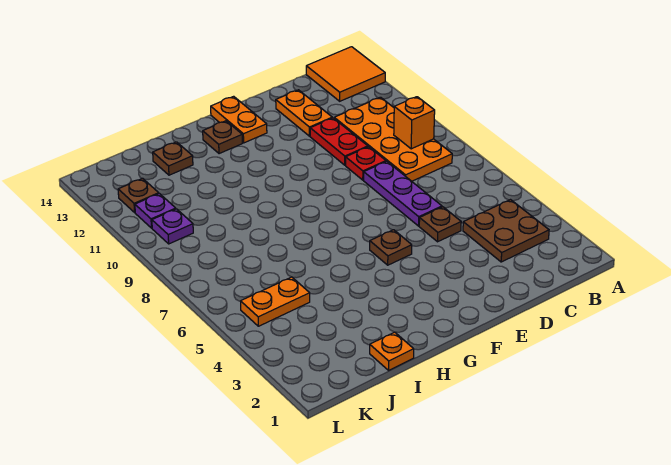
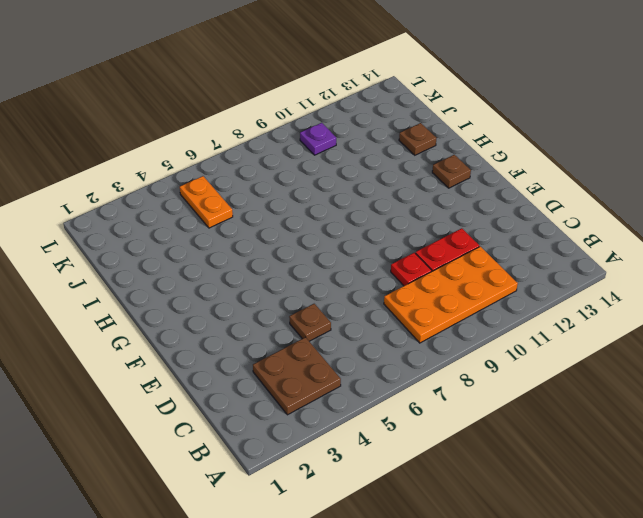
none -> orange 2x2 tile [306,47,385,101]
none -> purple 1x3 plate [364,161,442,226]
none -> orange 1x2 plate [276,90,332,136]

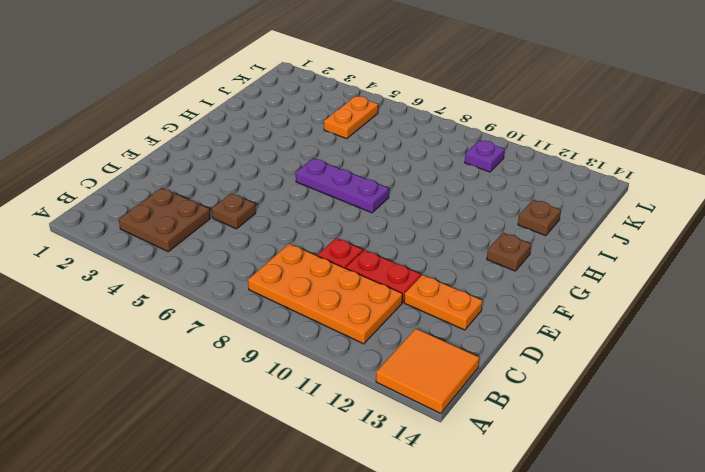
purple 1x3 plate [296,158,389,213] -> purple 1x3 plate moved to [364,161,442,226]
none -> brown 1x1 plate [370,230,412,265]
none -> orange 1x2 plate [211,96,267,143]
none -> orange 1x1 plate [370,332,414,370]

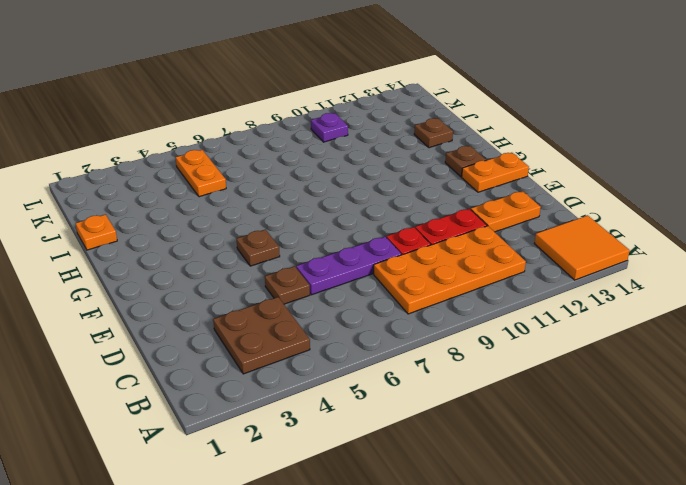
none -> purple 1x1 plate [135,194,176,228]
none -> brown 1x1 plate [118,178,159,212]
none -> orange 1x1 brick [394,97,435,149]

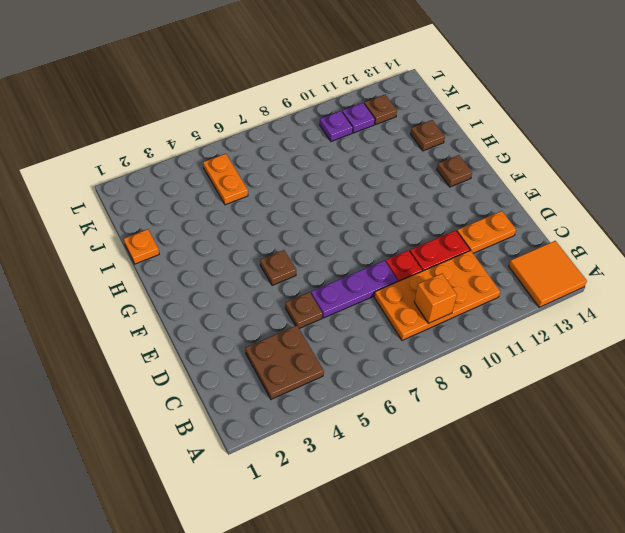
none -> orange 1x2 plate [211,96,267,143]

